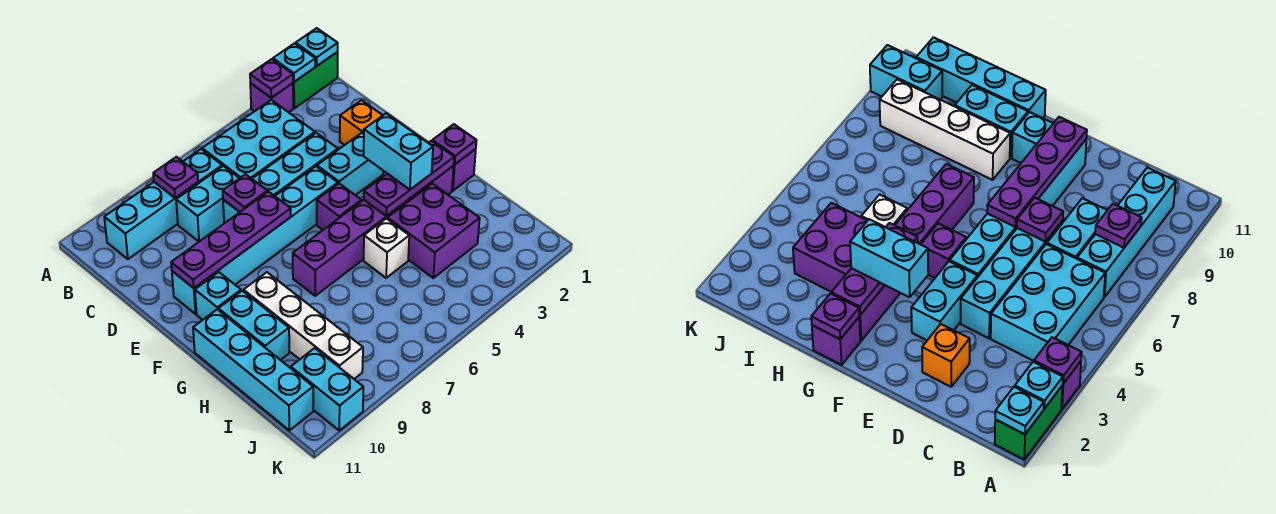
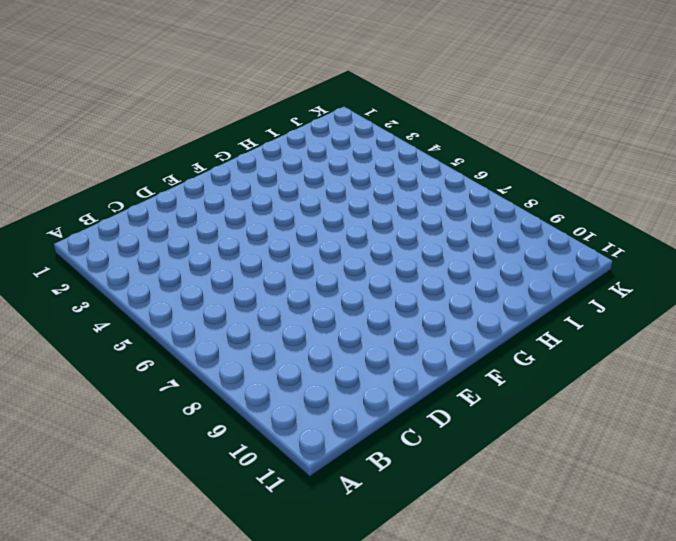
none -> green 1x2 brick [293,52,338,108]
none -> purple 1x1 brick [250,83,293,112]
none -> cyan 2x3 brick [202,100,315,179]

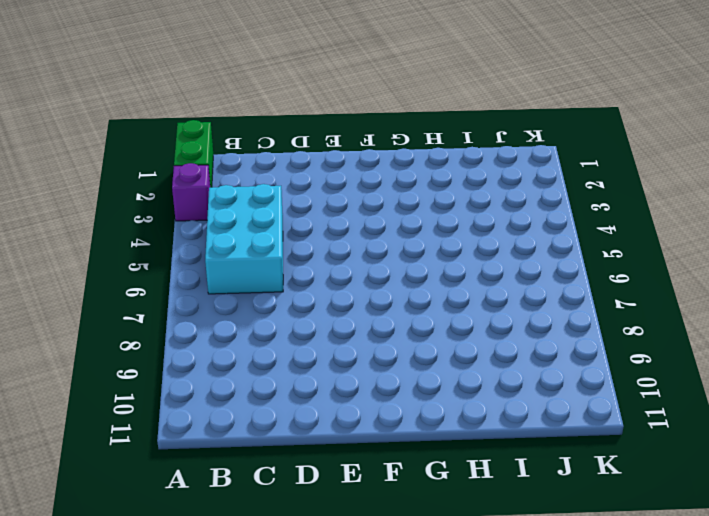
none -> cyan 1x4 brick [104,149,222,259]
none -> cyan 1x2 brick [176,166,239,241]
none -> orange 1x1 brick [340,100,383,145]

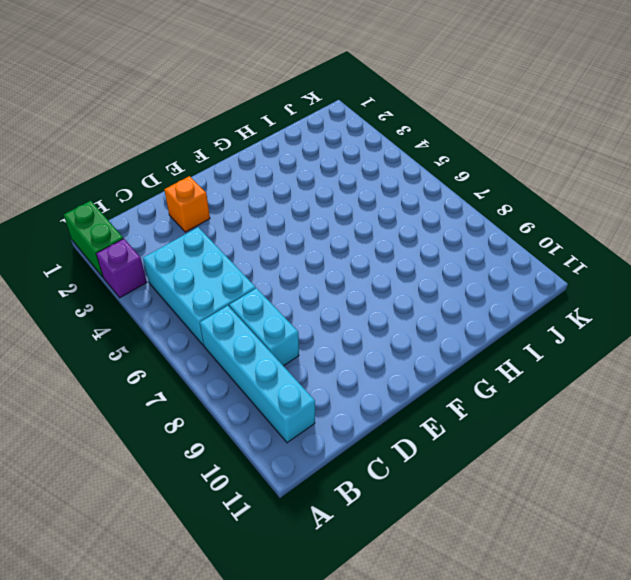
none -> cyan 1x4 brick [223,133,338,223]
none -> cyan 1x2 brick [317,133,383,195]
none -> cyan 1x6 brick [172,166,338,314]

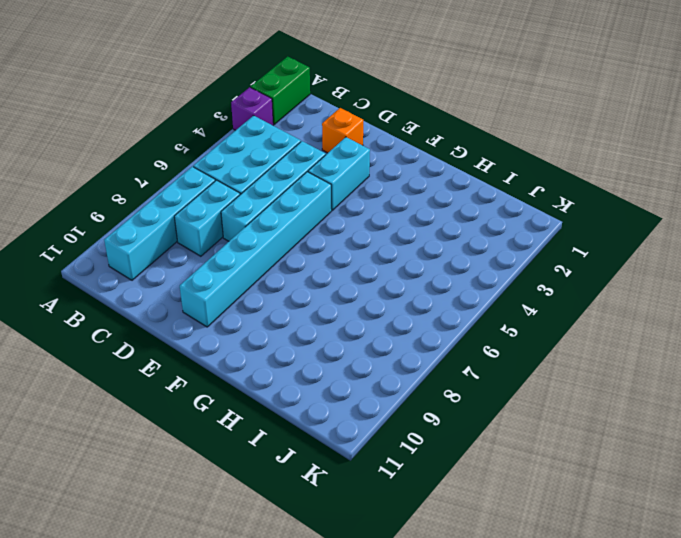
none -> purple 1x1 brick [317,184,361,230]
none -> cyan 1x1 brick [195,272,241,320]
none -> purple 1x1 brick [452,149,476,191]

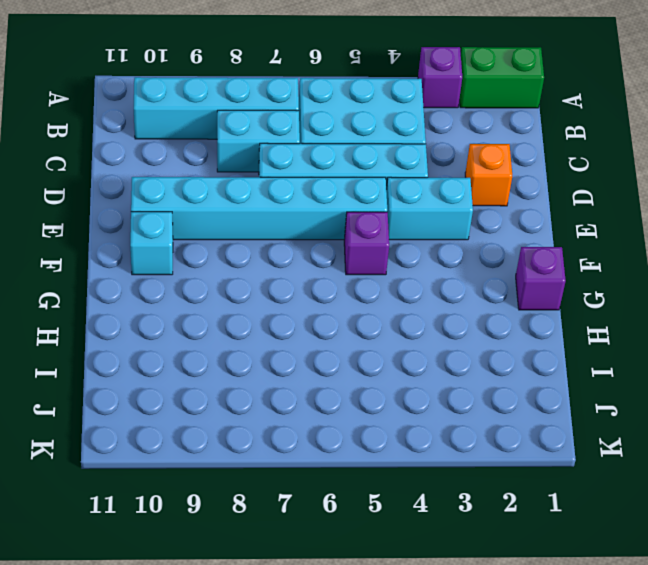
none -> purple 1x6 brick [293,166,454,296]
none -> white 1x4 brick [244,272,363,379]
none -> cyan 1x2 brick [218,291,289,360]

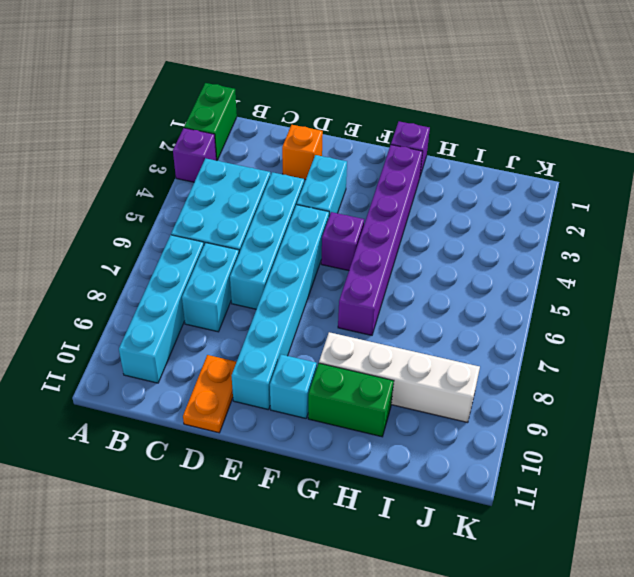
orange 1x2 plate [183,355,236,433] -> none
green 1x2 brick [308,363,394,437] -> cyan 1x2 brick [218,291,289,360]
none -> cyan 1x4 brick [193,309,313,430]
none -> purple 2x2 brick [387,184,480,278]
none -> white 1x1 brick [364,218,409,278]

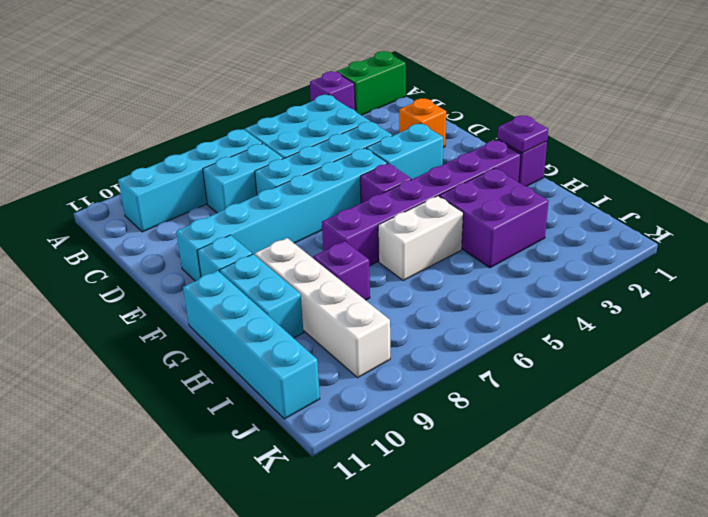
white 1x2 brick [378,196,463,281] -> white 1x1 brick [364,218,409,278]
purple 1x1 brick [313,241,370,300] -> none
none -> cyan 1x2 brick [291,348,363,430]
none -> cyan 1x1 plate [296,28,338,66]
none -> cyan 1x1 plate [273,44,315,82]

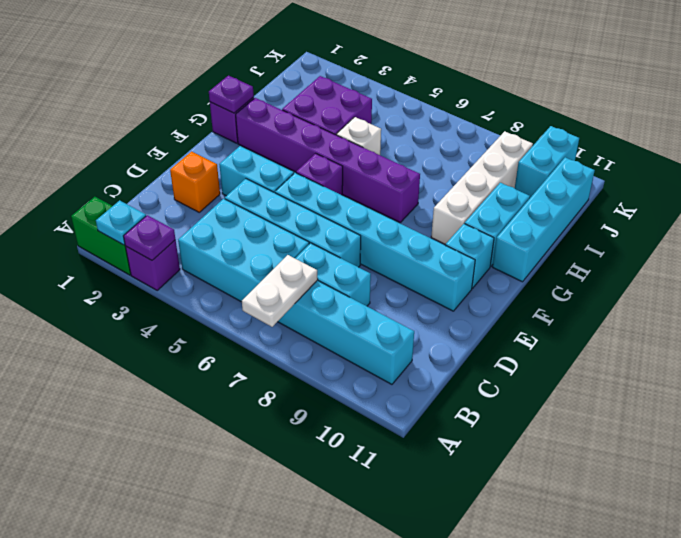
white 1x2 plate [242,255,318,327] -> none
none -> cyan 1x1 plate [296,28,338,66]
none -> purple 1x1 plate [153,157,198,198]
none -> purple 1x1 plate [223,174,267,212]

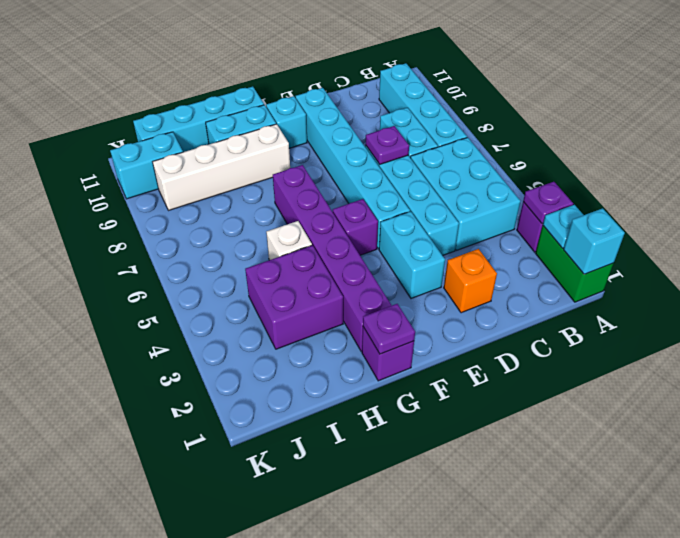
cyan 1x1 brick [564,208,625,274] -> cyan 1x1 plate [296,28,338,66]
none -> purple 1x1 plate [153,157,198,198]
none -> purple 1x4 plate [171,192,291,288]
none -> purple 1x3 plate [364,141,454,216]

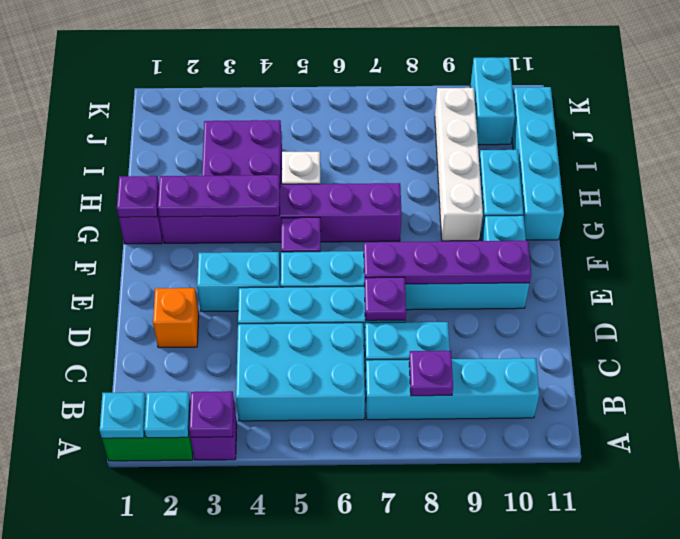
none -> cyan 1x2 brick [363,113,433,190]

